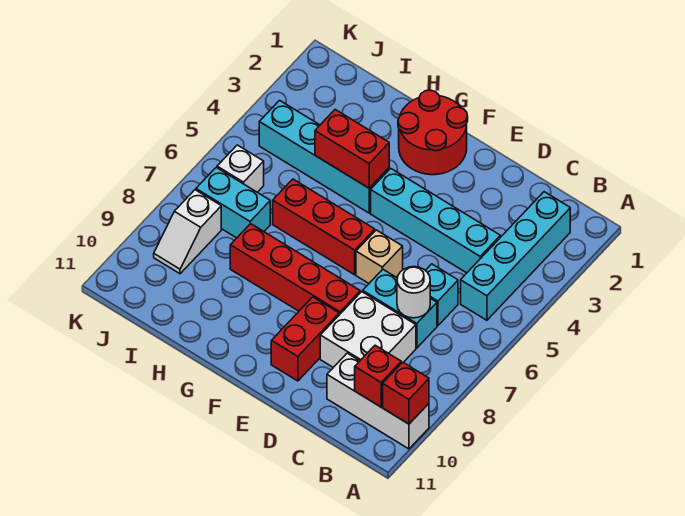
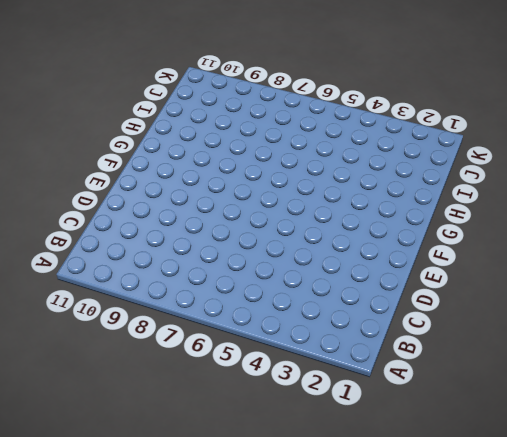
none -> white 1x3 brick [327,353,429,449]
none -> cyan 1x4 brick [461,192,570,320]
none -> cyan 1x4 brick [371,168,500,273]

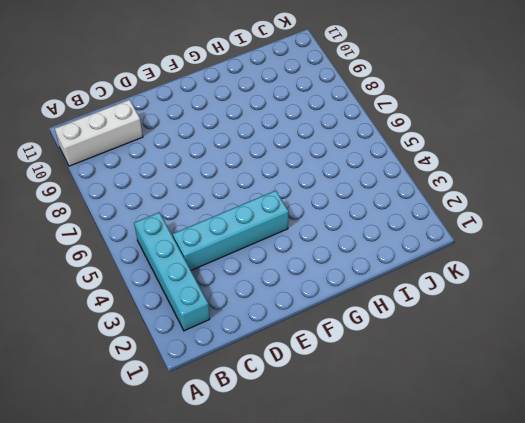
none -> cyan 1x1 brick [425,264,458,326]
none -> cyan 1x2 brick [363,269,437,348]
none -> white 2x2 brick [320,292,416,367]

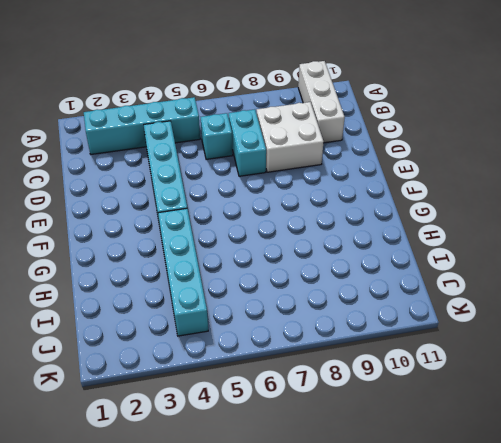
none -> tan 1x1 brick [356,230,403,283]
none -> red 1x4 brick [230,224,360,315]
none -> red 1x2 brick [271,297,339,381]

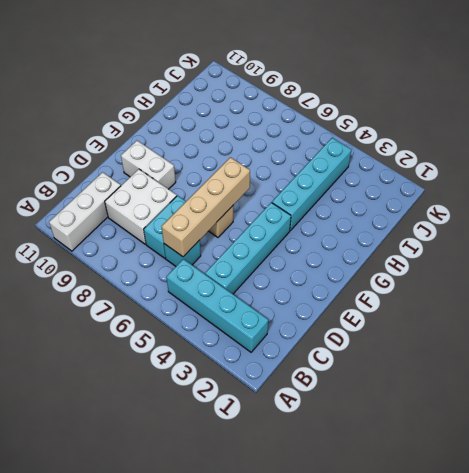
tan 1x4 brick [162,157,250,257] -> none
white 1x2 brick [121,141,176,189] -> red 1x2 brick [271,297,339,381]
none -> red 1x4 brick [230,224,360,315]
none -> red 2x2 round brick [398,90,468,175]
none -> red 1x3 brick [273,179,375,275]

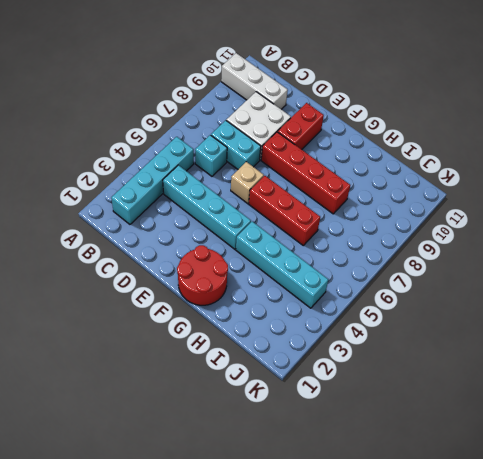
none -> cyan 1x2 brick [196,167,270,238]
none -> white 1x1 brick [217,145,264,192]
none -> white 1x2 slope [154,190,221,274]

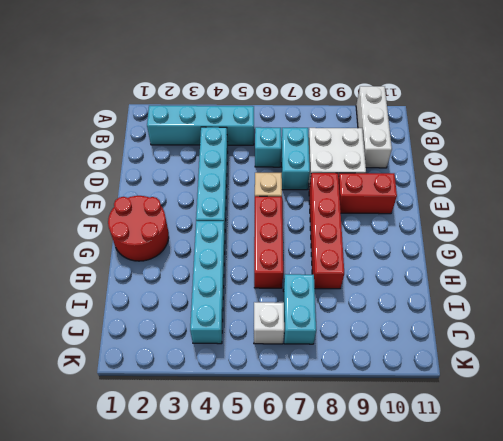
none -> white 1x2 slope [154,190,221,274]
none -> red 1x1 brick [383,362,429,424]
none -> red 1x1 brick [355,345,401,407]

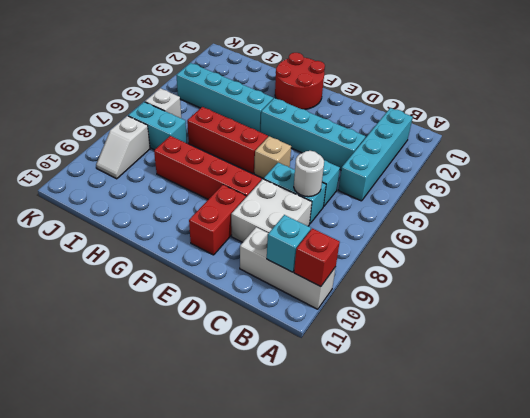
cyan 1x1 brick [267,215,311,272] -> red 1x1 brick [355,345,401,407]
none -> red 1x2 brick [315,110,389,188]

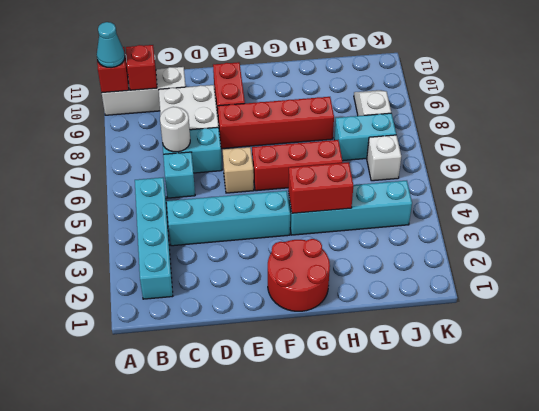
cyan 1x1 cone [97,22,125,68] -> none

